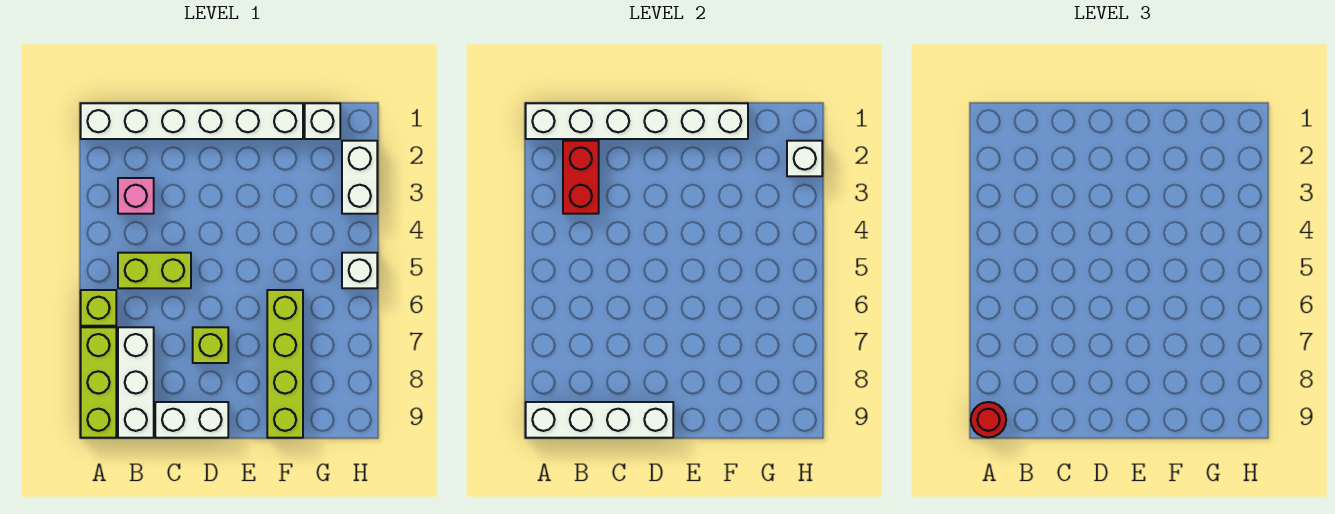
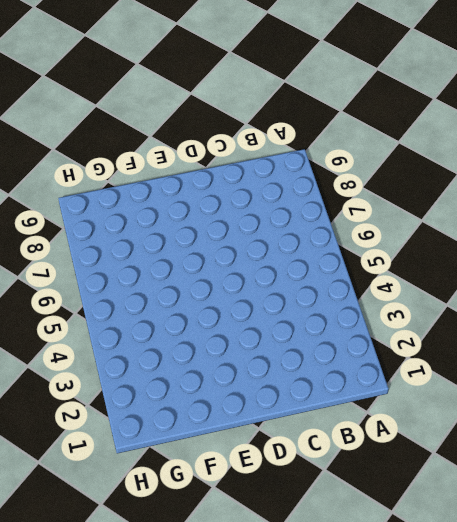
none -> white 1x6 brick [81,103,303,139]
none -> lime 1x1 brick [81,290,116,326]
none -> lime 1x3 brick [81,327,116,438]

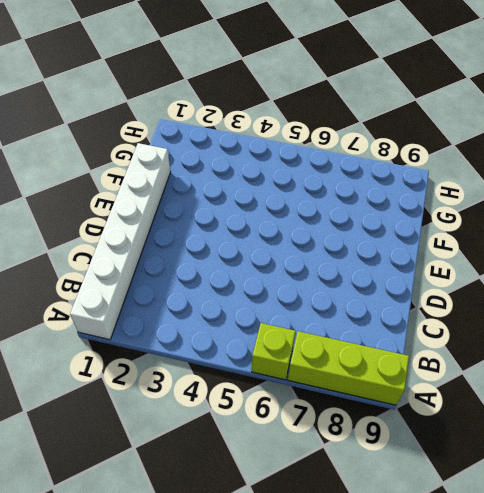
none -> pink 1x1 brick [118,178,154,214]
none -> lime 1x2 brick [118,253,191,288]
none -> white 1x3 brick [118,327,154,438]

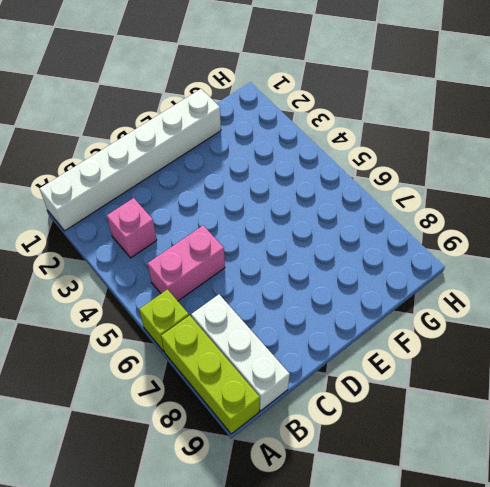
pink 1x2 brick [148,225,225,301] -> lime 1x2 brick [118,253,191,288]
none -> white 1x2 brick [155,402,228,438]
none -> lime 1x1 brick [193,327,228,363]
none -> lime 1x4 brick [267,290,303,438]

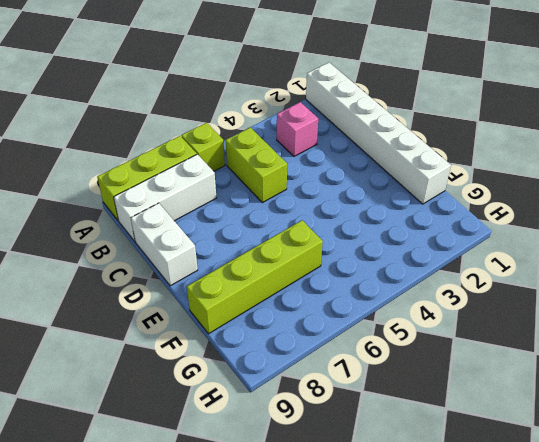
none -> lime 1x1 brick [193,327,228,363]
none -> white 1x1 brick [305,103,340,139]
none -> white 1x2 brick [342,141,377,214]

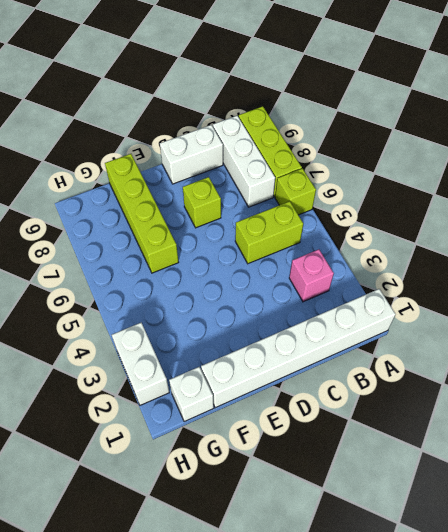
none -> white 1x1 brick [342,253,377,288]
none -> white 1x6 brick [526,103,748,139]
none -> white 1x4 brick [526,402,673,438]

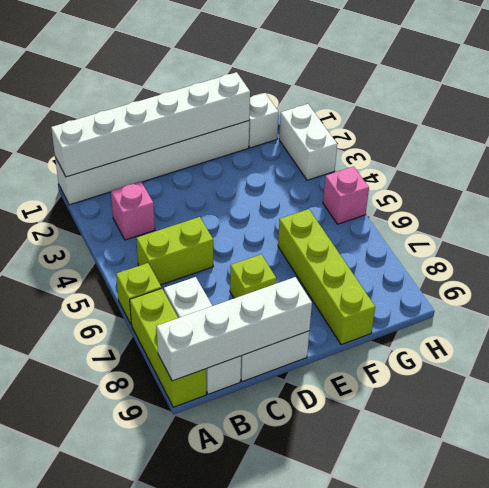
pink 1x1 brick [323,166,369,224] -> white 1x1 brick [342,253,377,288]
none -> red 1x2 brick [563,141,599,214]
none -> white 1x1 brick [787,141,822,176]
none -> red 1x1 round brick [971,402,1006,437]

